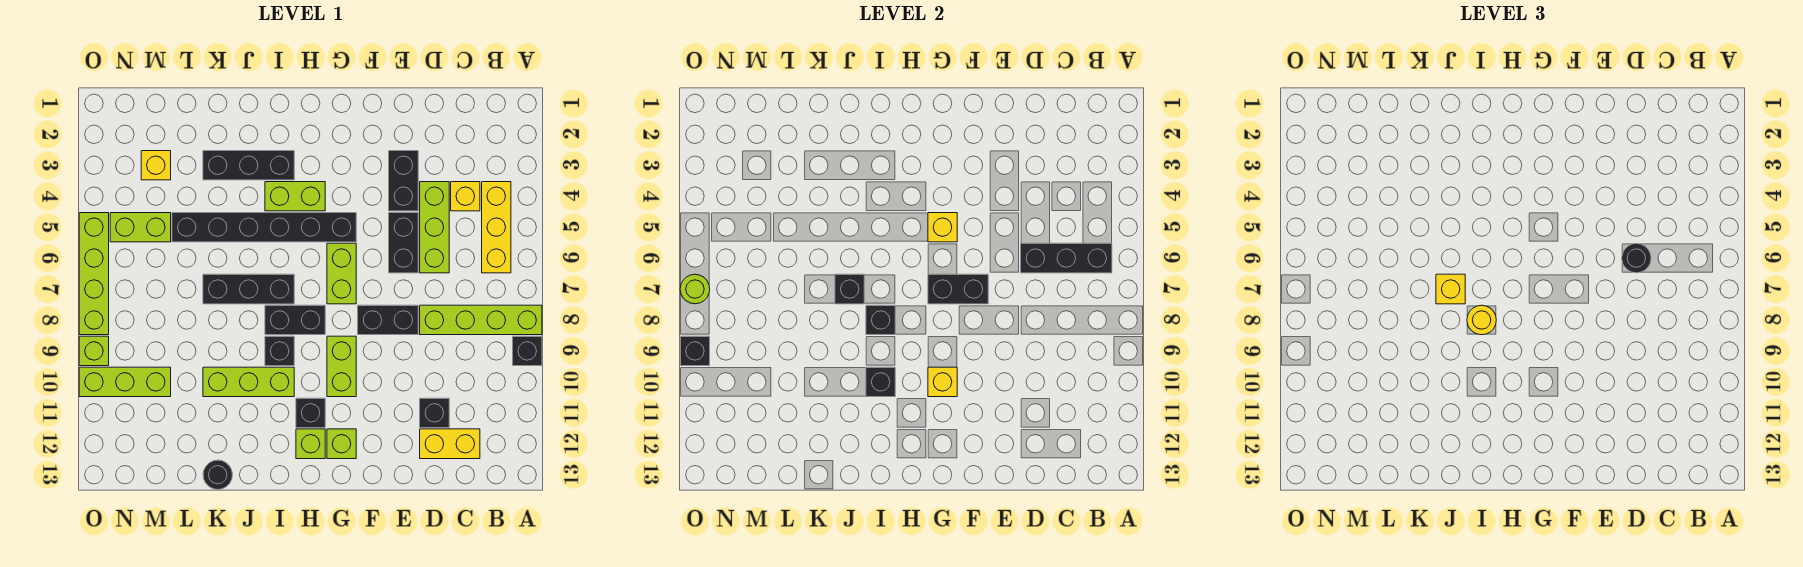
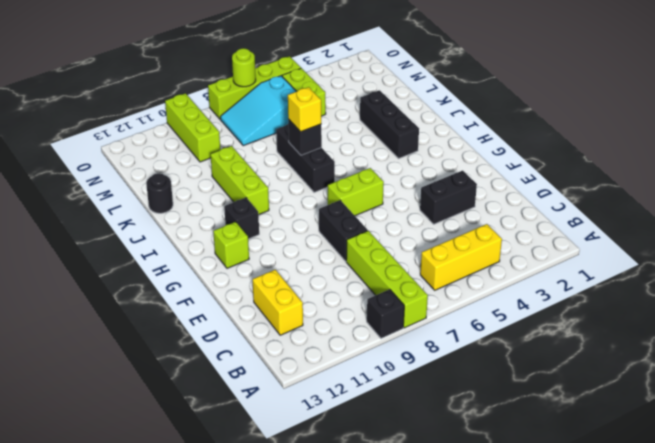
cyan 2x3 slope [221,76,296,146] -> none
none -> yellow 1x1 brick [451,182,480,211]
none -> lime 1x3 brick [420,182,449,273]
none -> black 1x1 brick [420,398,449,428]
none -> black 1x2 brick [389,213,418,273]

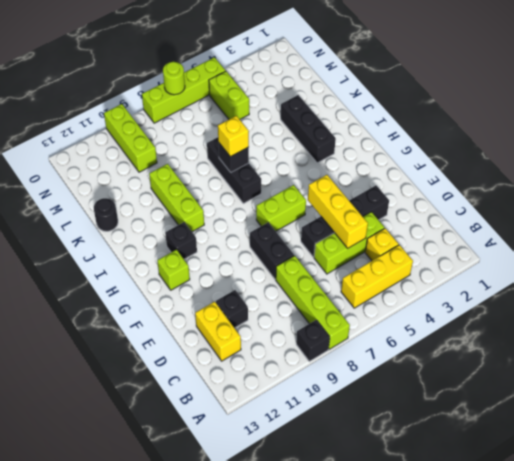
yellow 1x3 brick [308,175,368,248] -> none
none -> black 1x6 brick [172,213,356,242]
none -> lime 1x2 brick [327,336,356,397]
none -> lime 1x2 brick [265,182,325,211]
none -> black 1x2 brick [265,305,325,335]

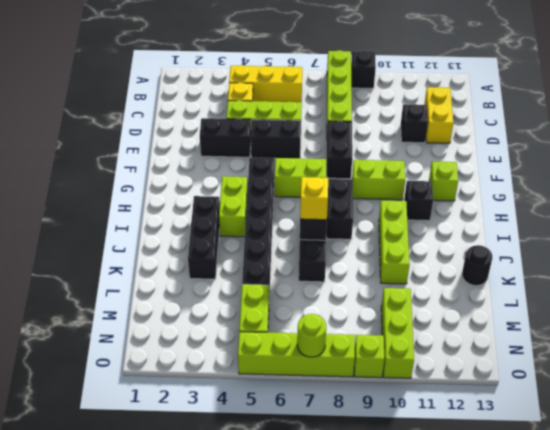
none -> lime 1x1 brick [296,429,325,459]
none -> black 1x1 brick [265,336,294,366]
none -> yellow 1x1 brick [141,151,171,180]
none -> black 1x3 brick [1021,243,1112,273]

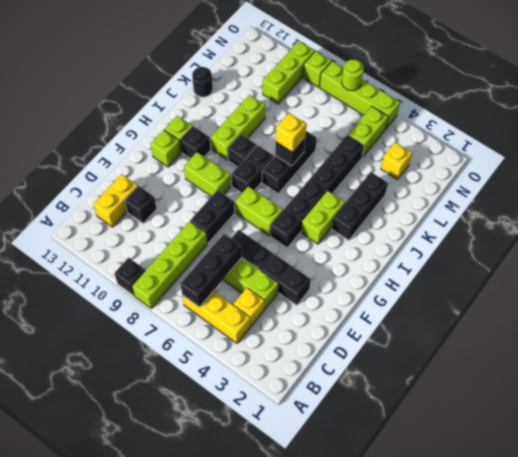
none -> black 1x2 brick [928,274,988,304]
none -> yellow 1x1 brick [928,213,957,242]
none -> yellow 1x1 brick [928,367,957,397]
none -> black 1x1 brick [866,305,895,335]

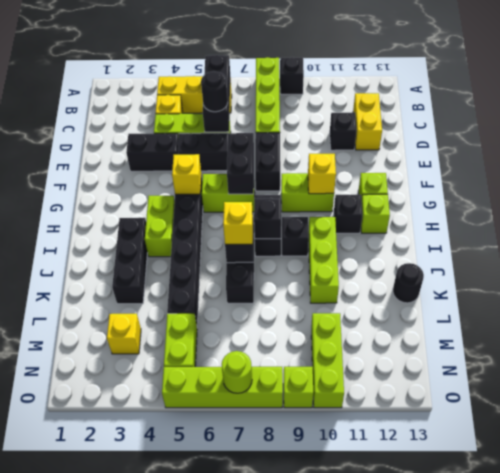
none -> black 1x1 brick [866,367,895,397]
none -> black 1x1 brick [680,336,710,366]
none -> yellow 1x1 round brick [1467,305,1496,335]

